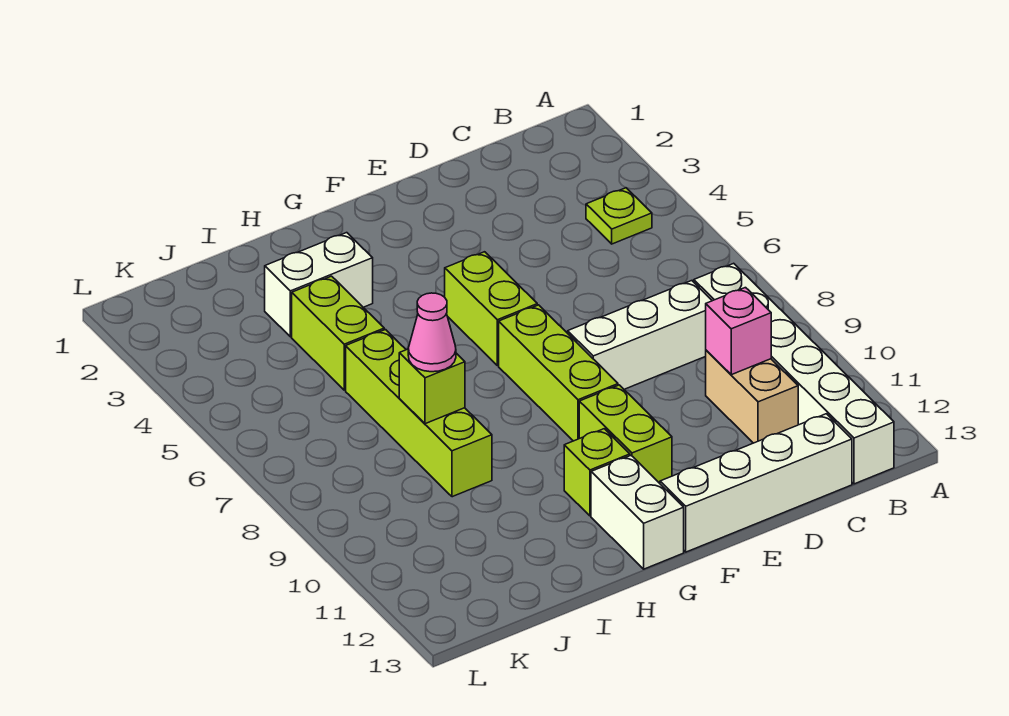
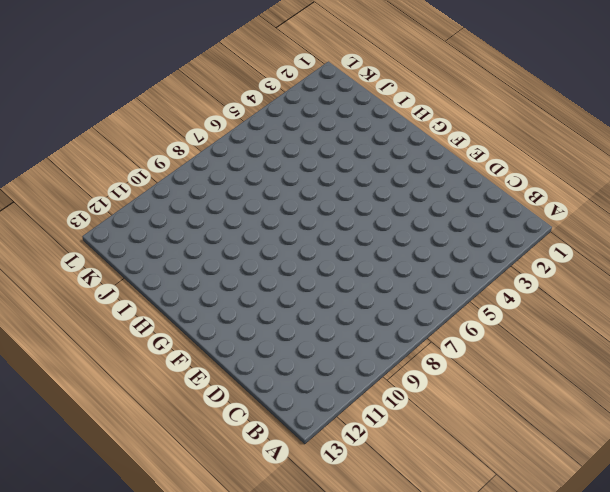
none -> lime 1x1 plate [586,188,652,244]
none -> white 1x6 brick [694,263,894,484]
none -> white 1x3 brick [568,281,712,389]

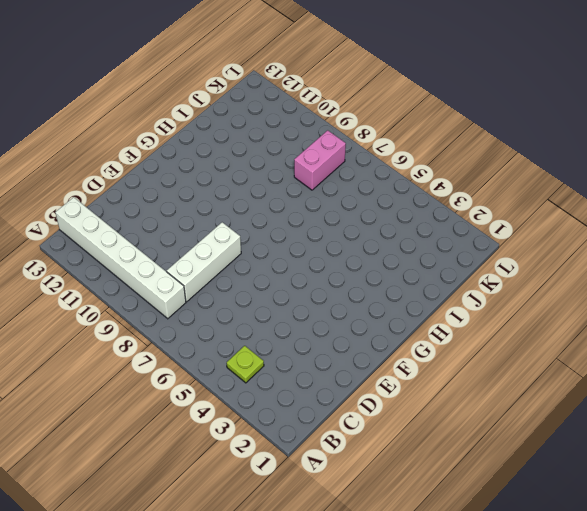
pink 1x2 brick [294,130,346,190] -> none
none -> tan 1x2 brick [706,350,798,443]
none -> white 1x4 brick [660,414,852,552]
none -> lime 1x2 brick [445,252,537,366]

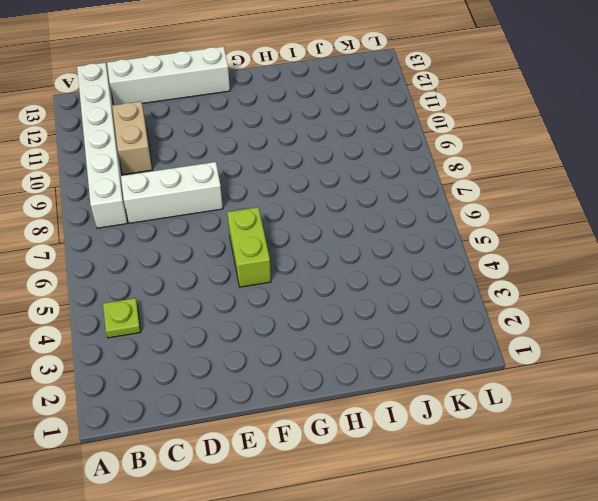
none -> lime 1x3 brick [499,305,618,441]
none -> lime 1x2 brick [579,385,672,483]
none -> lime 1x1 brick [564,429,630,516]

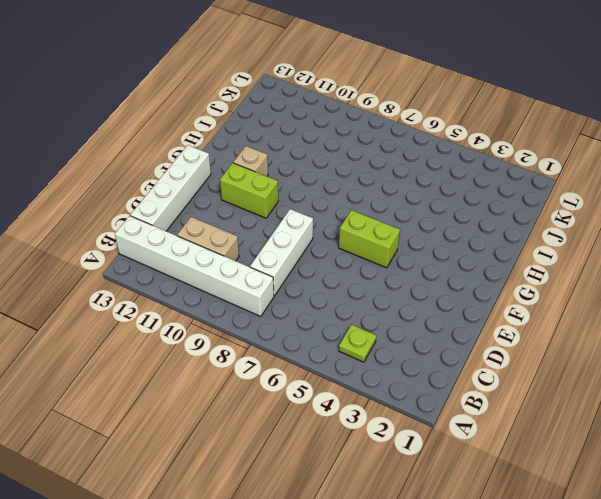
tan 1x1 brick [233,146,268,176] -> lime 1x1 brick [564,429,630,516]
none -> lime 1x3 brick [499,305,618,441]
none -> white 1x2 brick [591,456,684,569]
none -> white 1x2 brick [265,233,373,337]

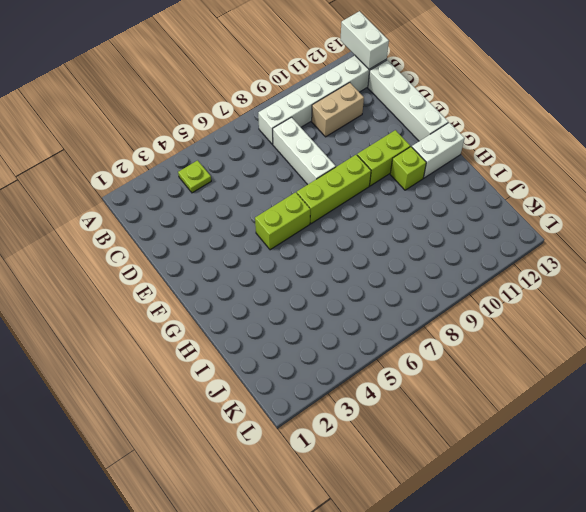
white 1x2 brick [340,11,389,69] -> white 1x2 brick moved to [265,233,373,337]
none -> lime 1x2 brick [292,276,384,390]
none -> lime 1x4 brick [346,330,492,497]
none -> pink 1x1 brick [706,288,771,375]

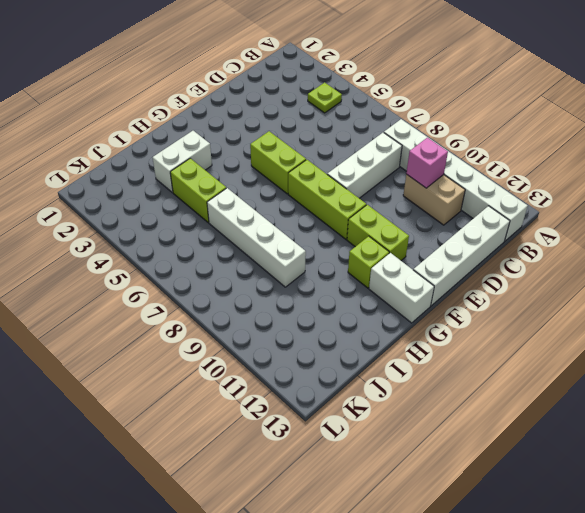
white 1x4 brick [207,188,306,287] -> lime 1x4 brick [346,330,492,497]
none -> lime 1x1 brick [399,349,465,424]
none -> pink 1x1 cone [408,293,456,372]

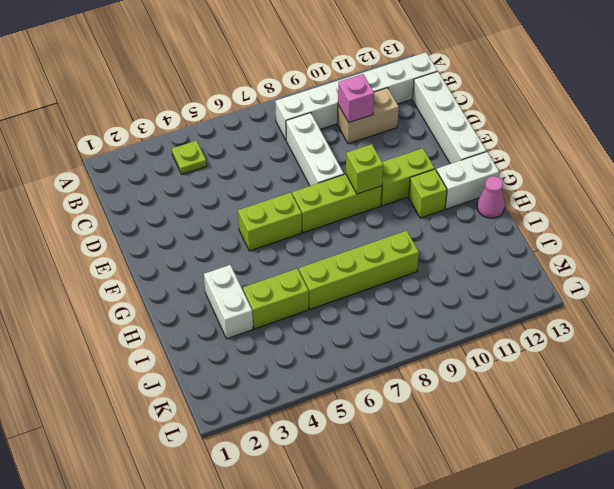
lime 1x1 brick [346,144,383,194] -> lime 1x1 brick moved to [399,349,465,424]
pink 1x1 cone [477,176,505,218] -> pink 1x1 cone moved to [408,293,456,372]

